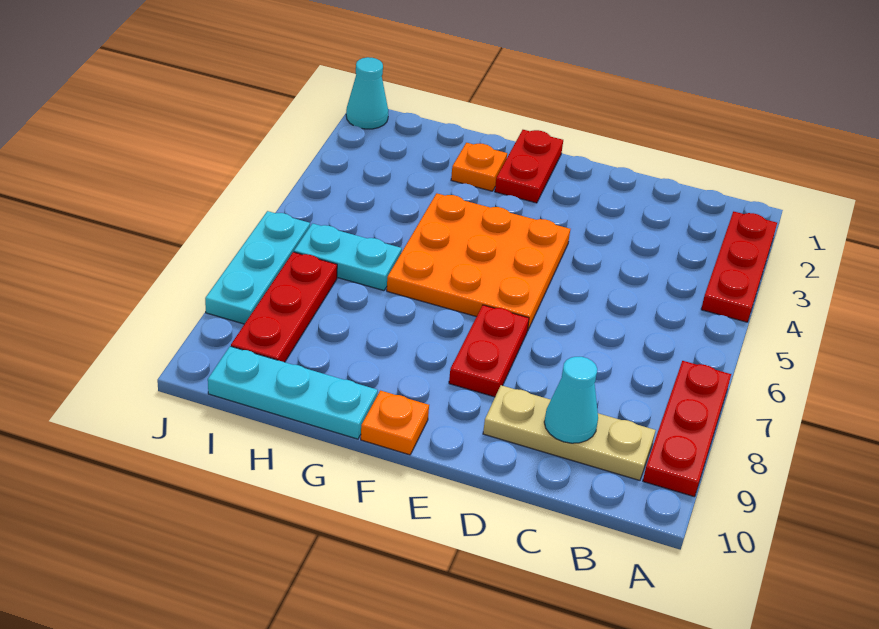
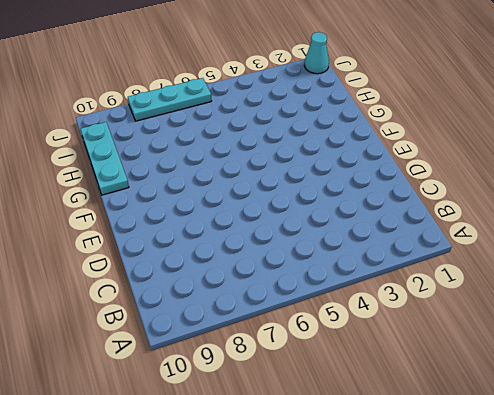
none -> red 1x3 plate [701,211,777,322]
none -> red 1x3 plate [643,361,731,497]
none -> tan 1x3 plate [483,385,656,480]

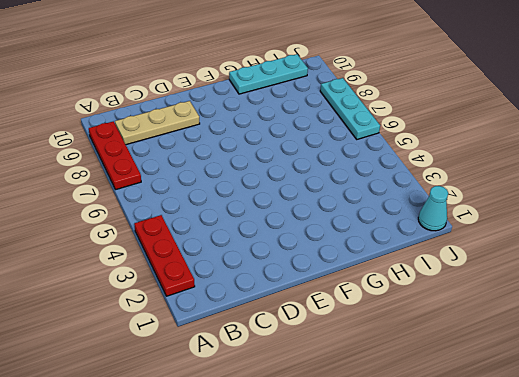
none -> orange 3x3 plate [387,193,570,331]
none -> red 1x2 plate [449,305,529,397]
none -> red 1x2 plate [495,130,563,203]

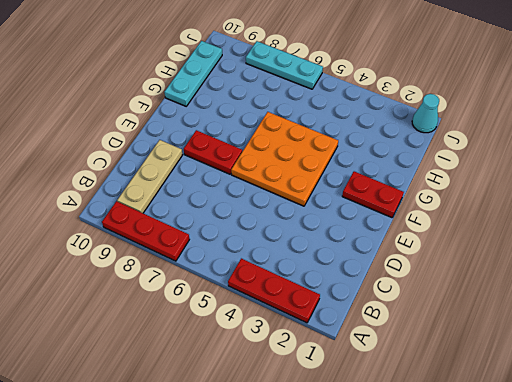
none -> orange 1x1 plate [361,391,429,455]
none -> orange 1x1 plate [451,143,507,191]
none -> cyan 1x2 plate [294,224,402,291]

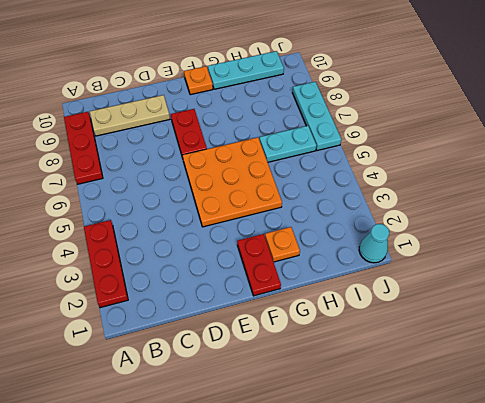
none -> red 1x3 plate [231,252,337,362]
none -> cyan 1x1 cone [544,357,598,443]

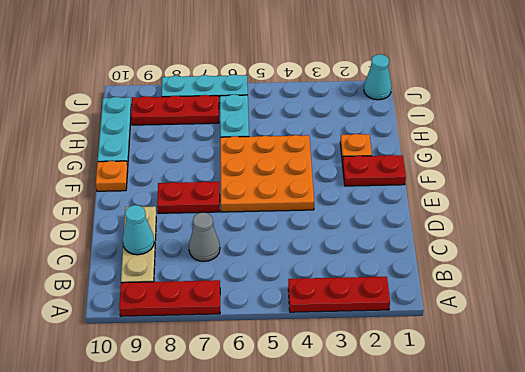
grey 1x1 cone [189,212,220,261] -> none

